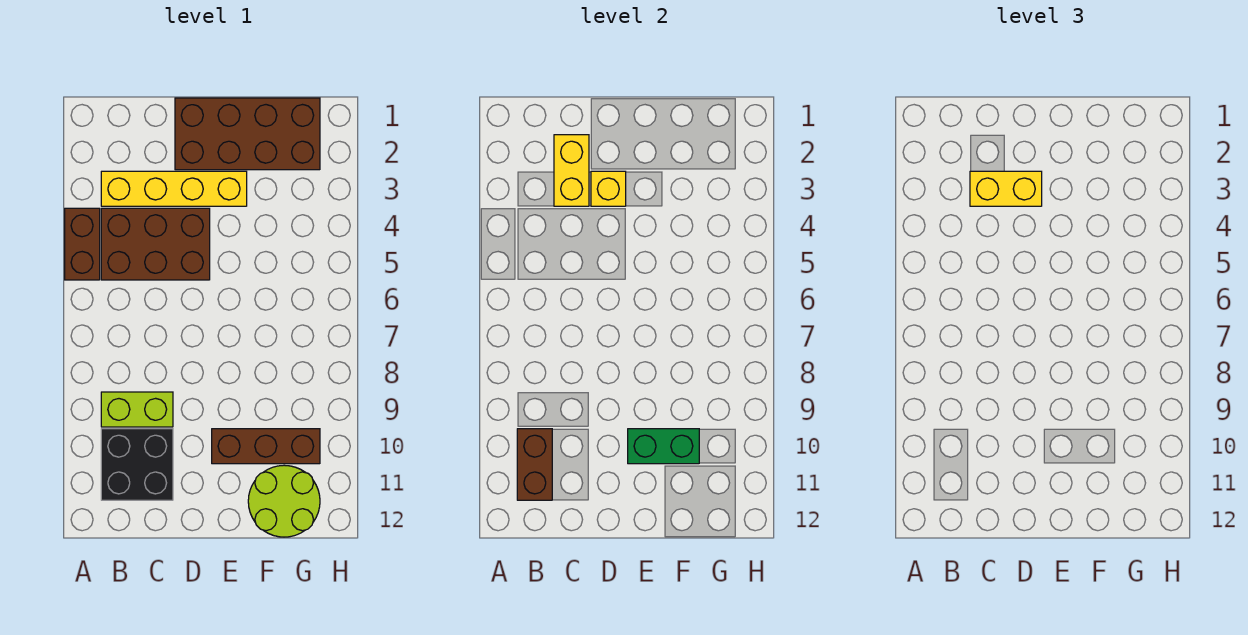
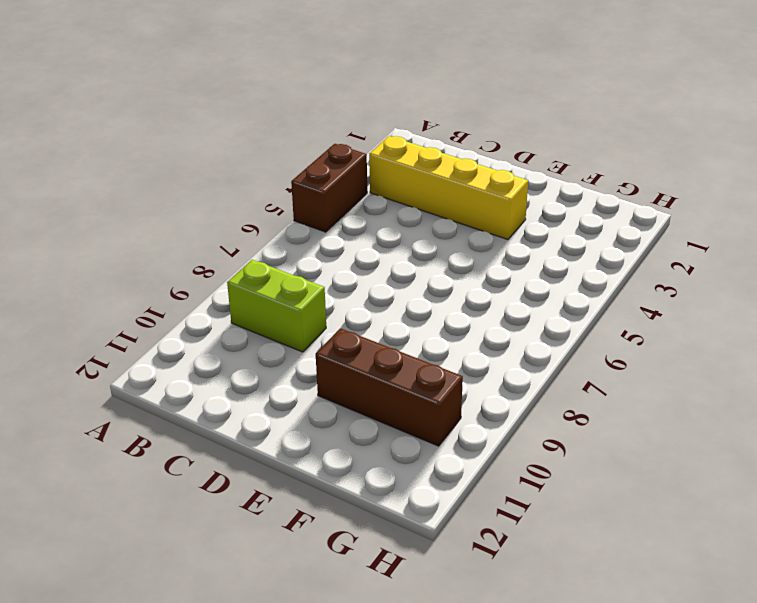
none -> brown 2x3 brick [101,208,210,280]
none -> black 2x2 brick [101,429,173,500]
none -> brown 2x4 brick [175,98,320,170]

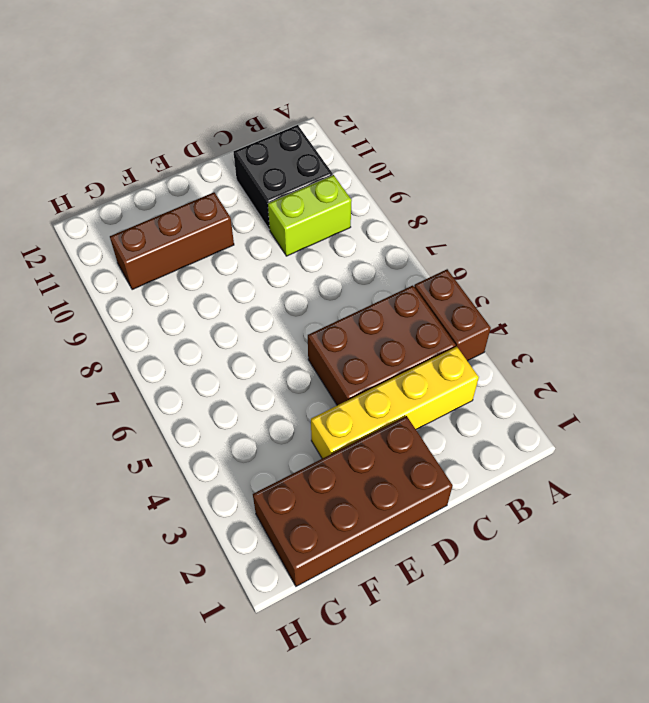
none -> lime 2x2 round brick [248,465,320,537]
none -> brown 1x2 brick [517,429,552,500]
none -> yellow 1x2 brick [554,135,589,206]

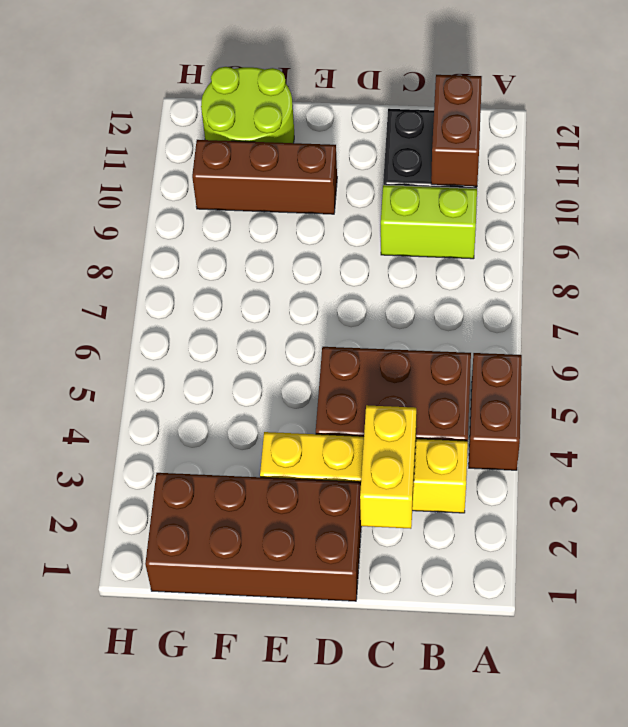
none -> yellow 1x1 brick [591,171,626,206]
none -> green 1x2 brick [628,429,699,464]
none -> yellow 1x2 brick [970,171,1042,206]

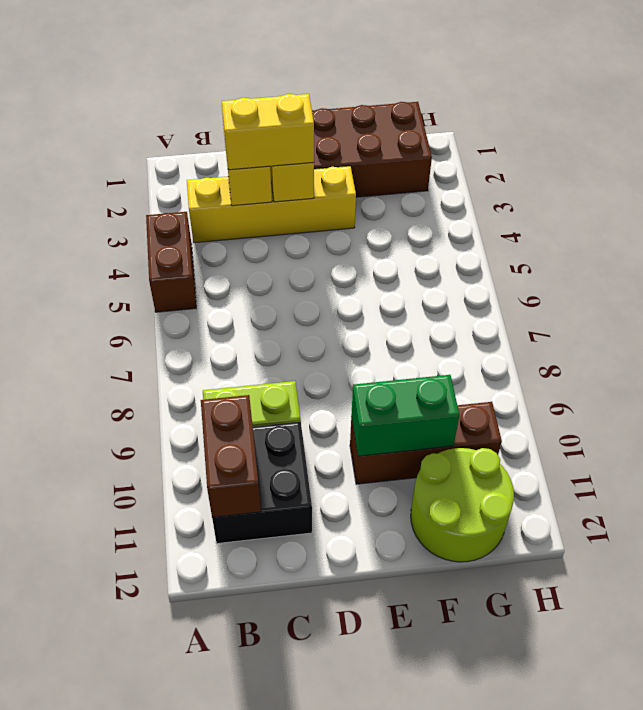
none -> brown 2x3 brick [101,208,210,280]

